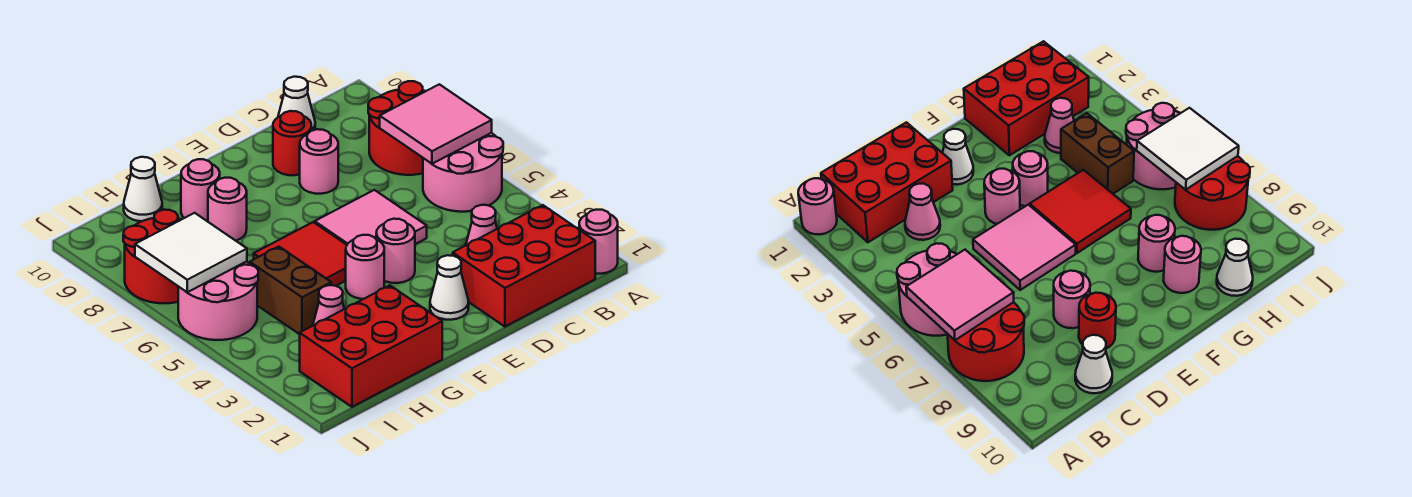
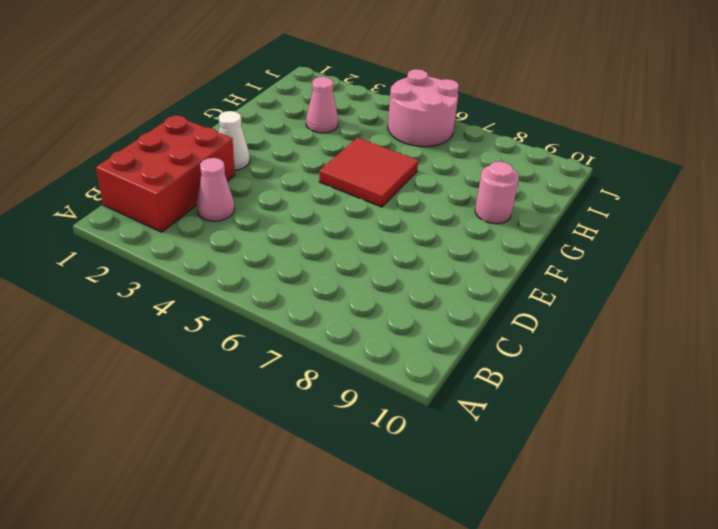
none -> pink 1x1 round brick [579,210,618,274]
none -> pink 2x2 round brick [423,133,503,212]
none -> red 2x2 round brick [368,81,426,175]

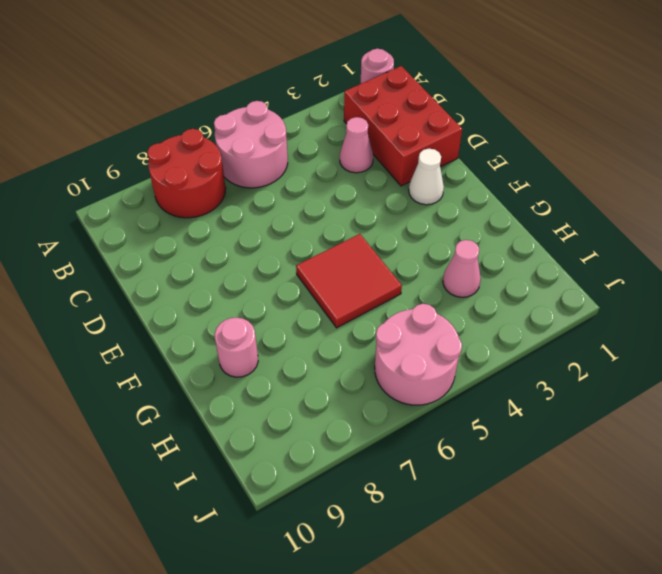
none -> white 1x1 cone [278,77,315,131]
none -> pink 2x2 tile [315,190,427,245]
none -> pink 1x1 round brick [300,129,338,194]

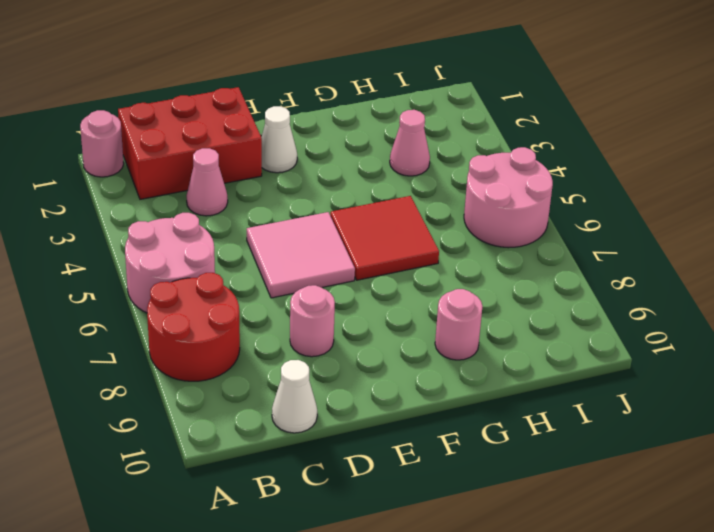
none -> red 1x1 round brick [273,111,311,175]
none -> pink 1x1 round brick [376,219,415,283]
none -> pink 1x1 round brick [346,235,384,299]

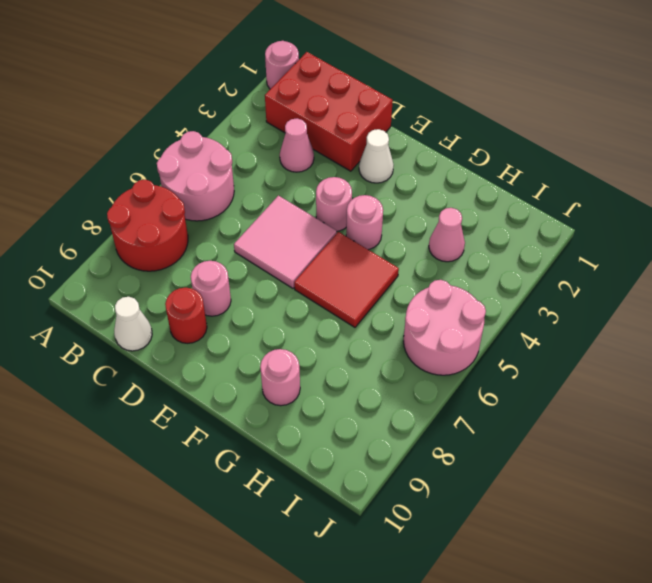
none -> red 2x3 brick [300,285,442,407]
none -> pink 1x1 round brick [208,178,247,241]
none -> brown 1x2 brick [250,247,331,334]

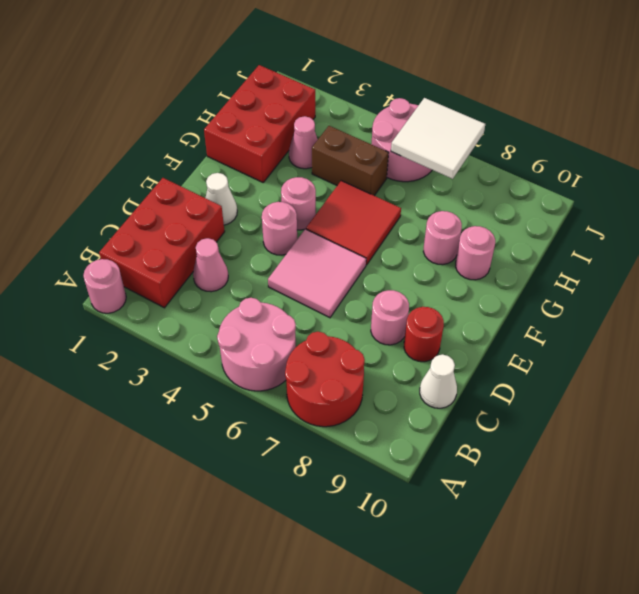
none -> white 1x1 cone [124,157,162,221]
none -> red 2x2 round brick [123,210,181,303]
none -> pink 2x2 tile [380,84,492,164]

